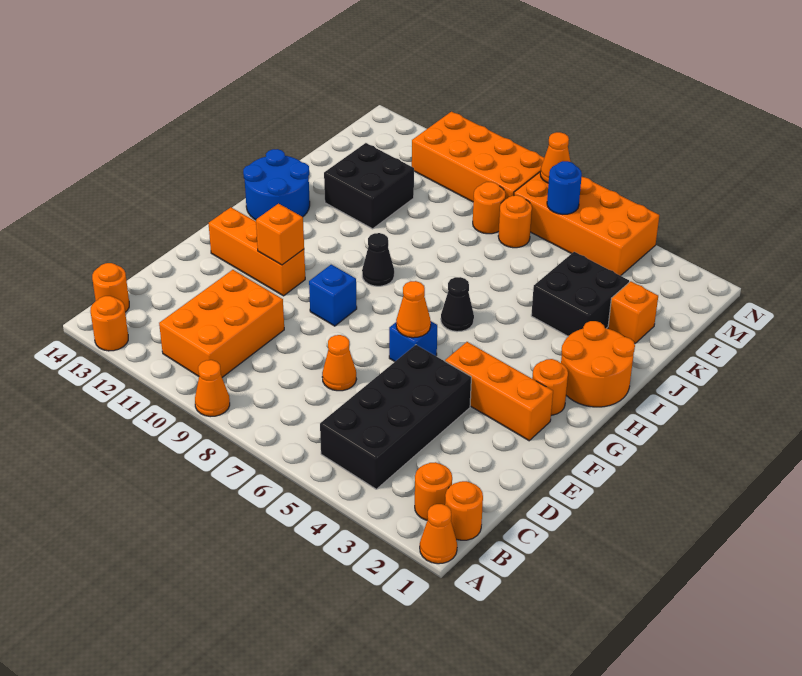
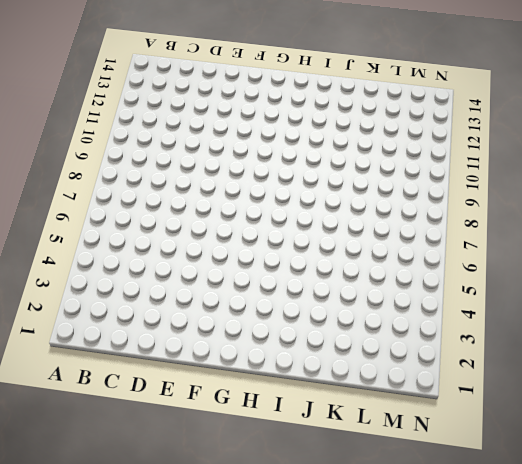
none -> orange 1x1 cone [420,504,457,564]
none -> orange 1x1 cone [195,360,230,417]
none -> orange 1x1 round brick [90,296,128,351]

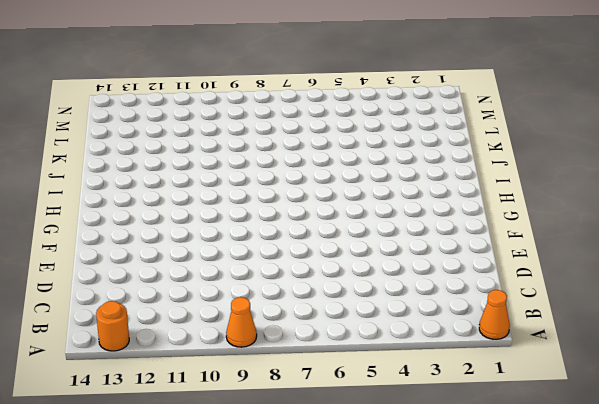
none -> orange 1x1 round brick [445,481,483,540]
none -> orange 1x1 round brick [415,462,452,520]
none -> black 2x4 brick [320,345,471,489]

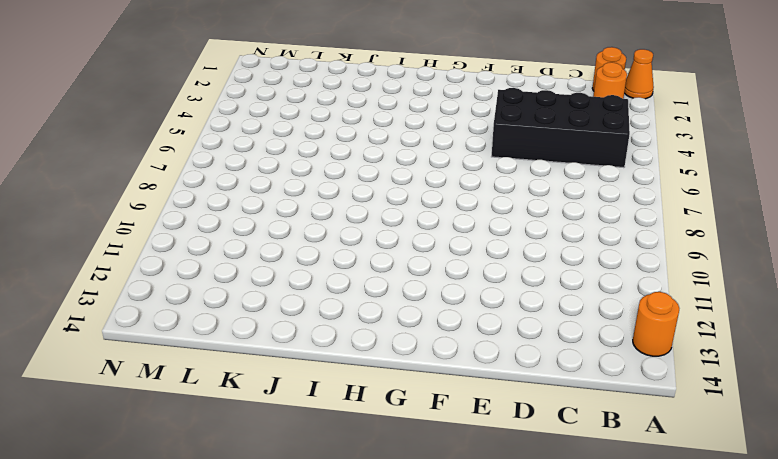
none -> orange 1x1 cone [195,360,230,417]
none -> orange 2x3 brick [159,270,284,377]
none -> orange 1x1 round brick [92,263,129,312]

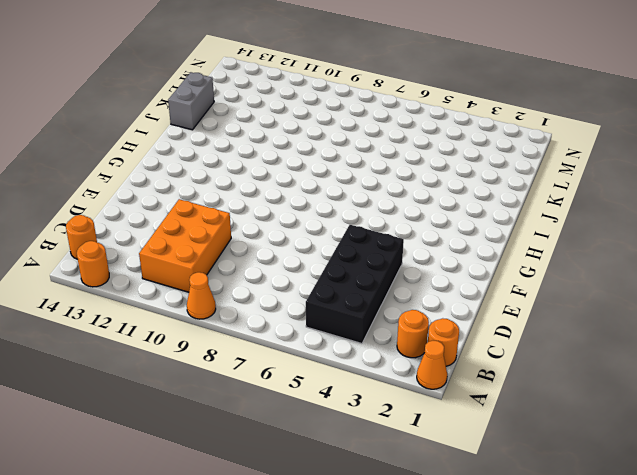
grey 1x2 brick [168,72,214,130] -> none
none -> orange 1x1 cone [322,335,357,391]
none -> orange 1x3 brick [445,342,553,441]
none -> blue 1x1 brick [389,321,437,361]

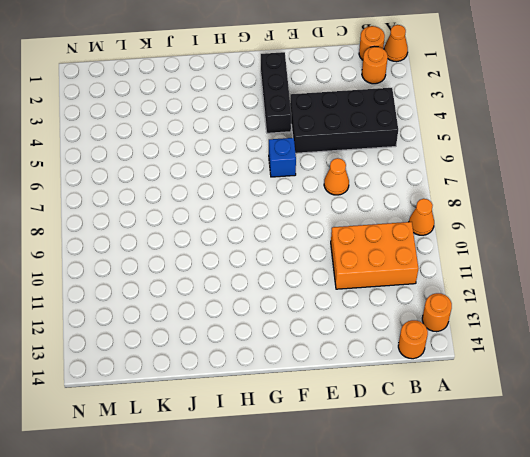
black 1x3 brick [261,52,291,133] -> orange 1x3 brick [445,342,553,441]
none -> blue 1x1 brick [309,265,357,326]
none -> orange 1x3 brick [209,207,305,296]
none -> orange 1x1 round brick [532,359,568,415]

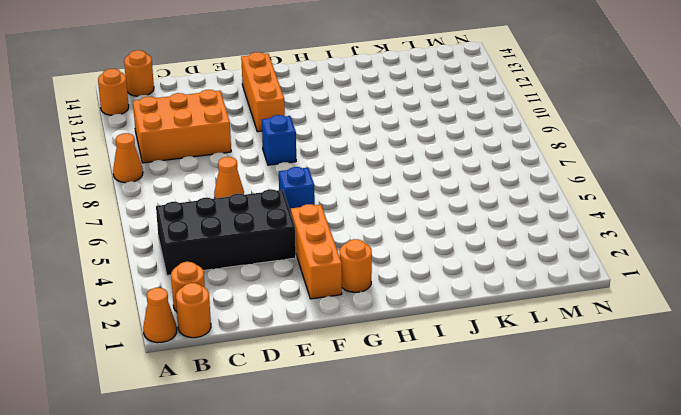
none -> orange 2x2 round brick [561,321,635,407]
none -> black 1x1 cone [441,277,474,332]
none -> black 1x1 cone [362,233,394,286]

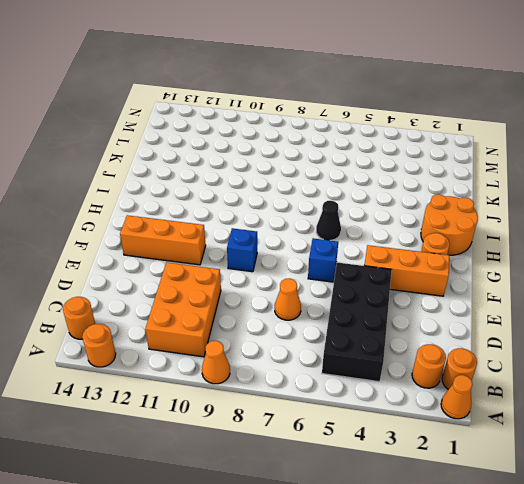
none -> black 1x1 cone [362,233,394,286]
none -> blue 2x2 round brick [243,149,310,220]
none -> black 2x2 brick [531,252,629,336]

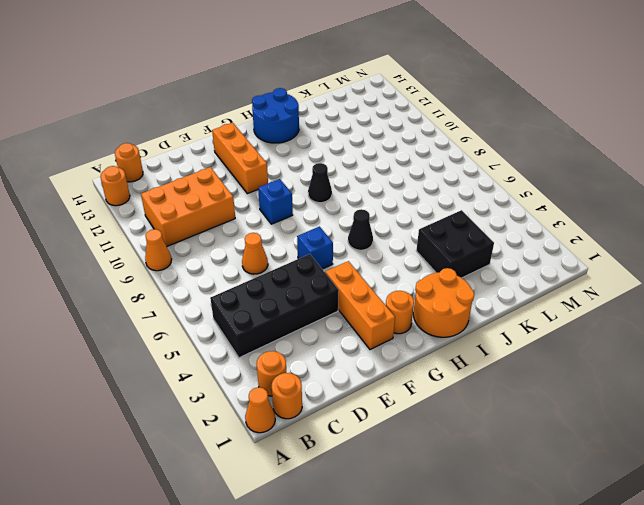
none -> black 2x2 brick [324,143,414,229]
none -> orange 1x1 brick [608,281,658,343]
none -> orange 1x1 round brick [498,195,532,248]

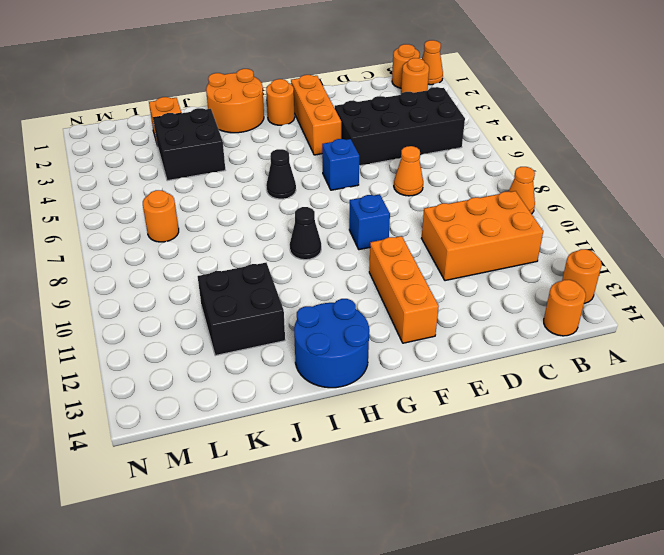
none -> orange 1x1 round brick [473,182,505,234]
none -> orange 2x4 brick [514,171,659,276]
none -> orange 2x4 brick [412,112,544,202]

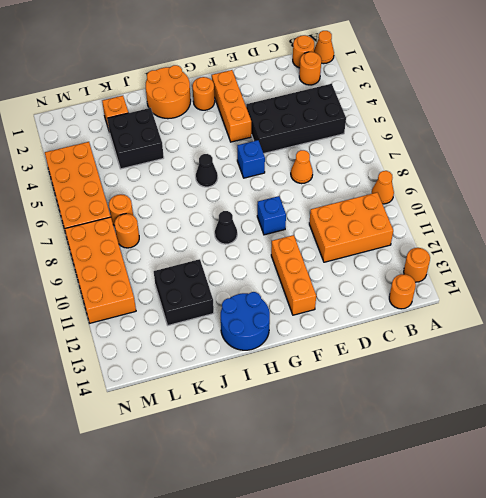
none -> orange 1x1 cone [396,281,431,338]
none -> orange 1x1 brick [256,204,304,265]
none -> blue 1x1 round brick [547,161,582,214]

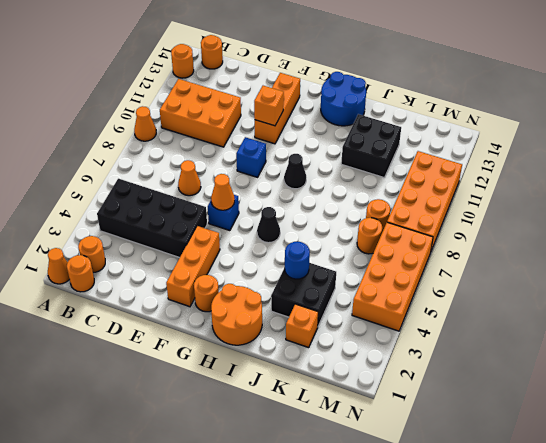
blue 1x1 round brick [285,242,310,279] -> blue 1x1 round brick moved to [547,161,582,214]
none -> orange 1x1 cone [540,132,570,183]

